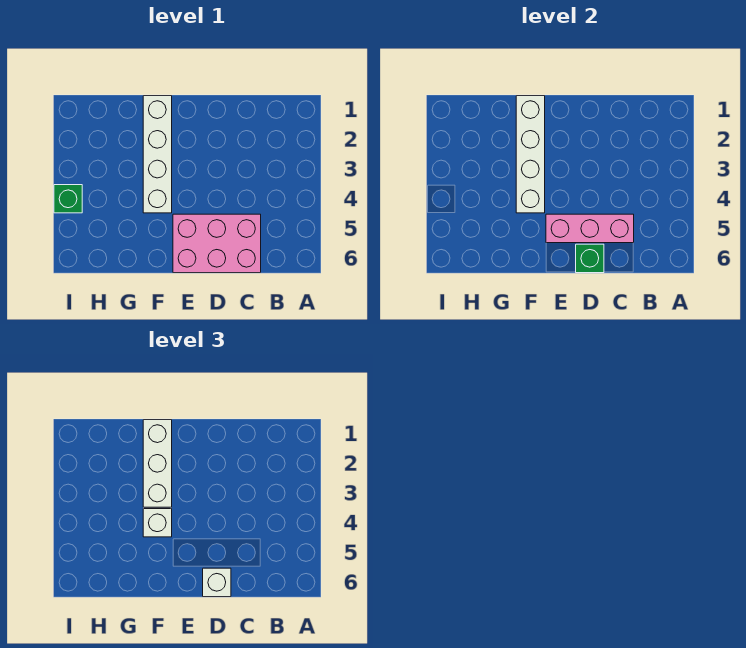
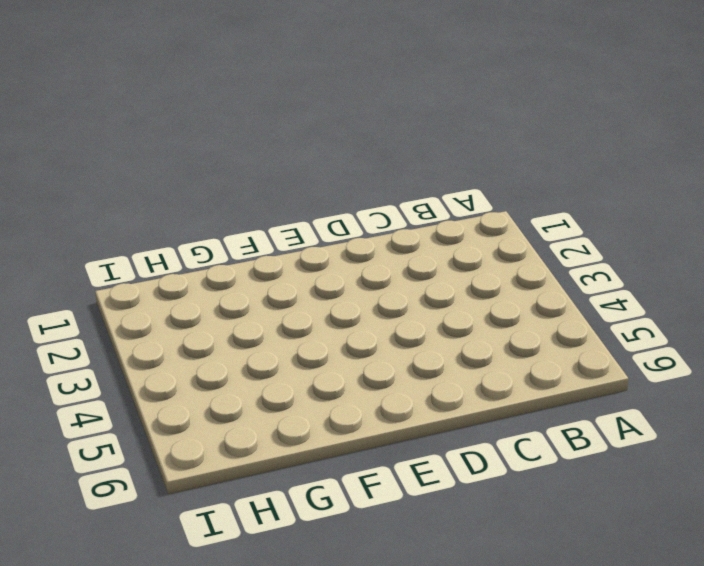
none -> pink 2x3 brick [173,214,261,273]
none -> white 1x4 brick [143,96,172,213]

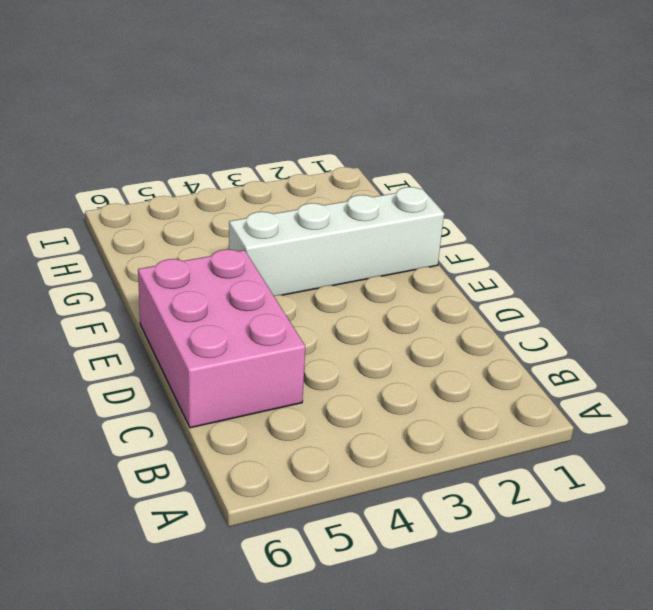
none -> green 1x1 brick [54,185,82,213]
none -> pink 1x3 brick [546,214,634,243]

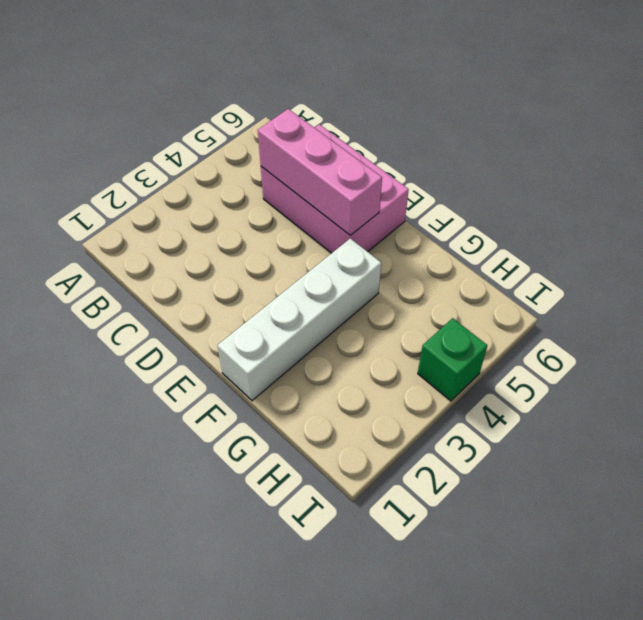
none -> green 1x1 brick [576,244,604,273]
none -> white 1x4 brick [516,96,545,213]

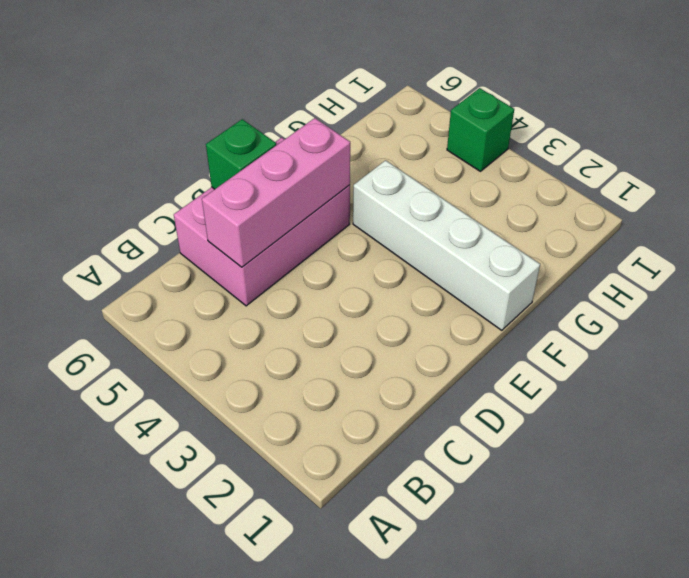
none -> white 1x4 brick [516,96,545,213]
none -> white 1x1 brick [203,568,231,597]

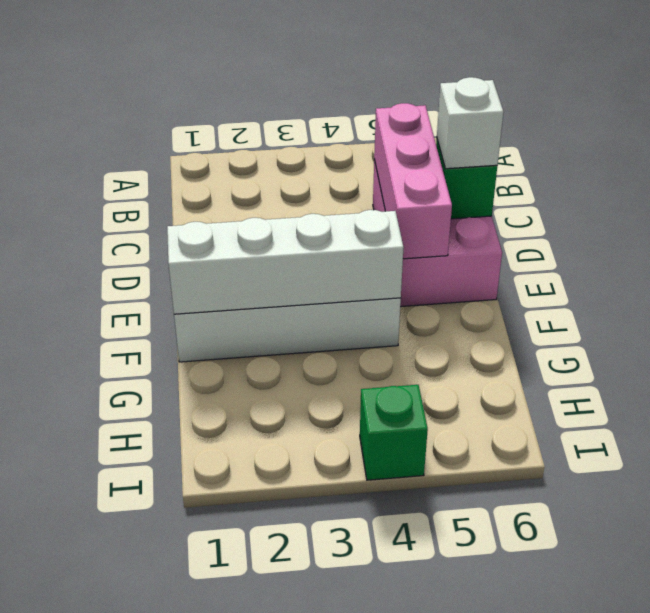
none -> white 1x3 brick [143,420,172,507]
none -> white 1x1 brick [143,509,172,537]

